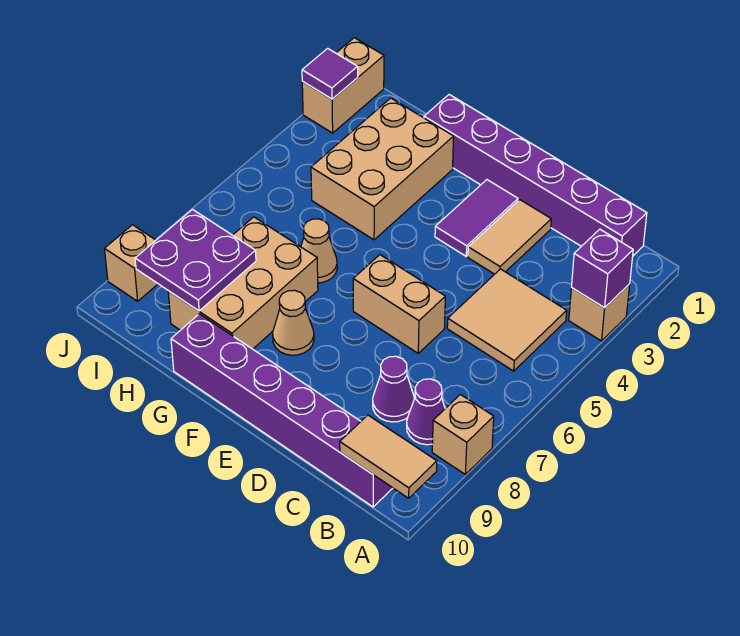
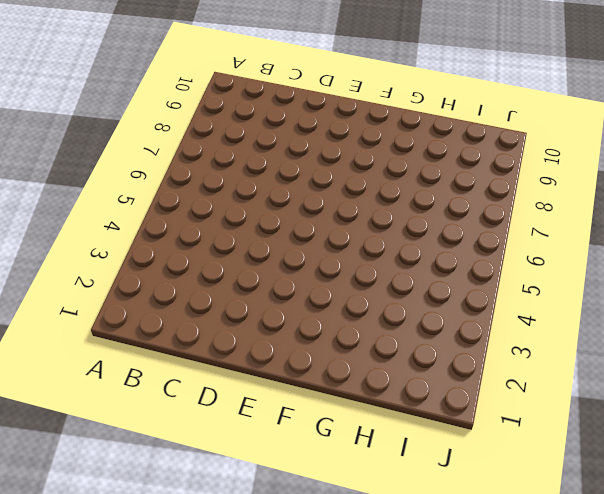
none -> tan 1x1 brick [569,284,630,341]
none -> tan 1x1 brick [432,394,494,474]
none -> purple 1x6 brick [424,95,647,256]

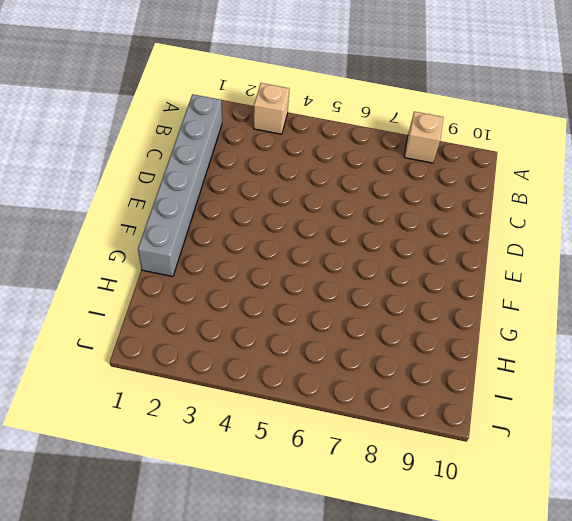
grey 1x6 brick [138,94,222,277] -> purple 1x6 brick [424,95,647,256]
none -> tan 2x2 tile [447,269,567,371]
none -> purple 1x1 cone [407,379,445,445]
none -> purple 1x6 brick [171,314,393,507]

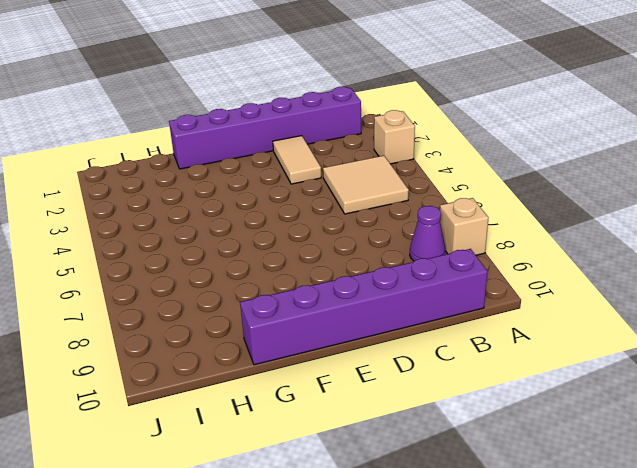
none -> purple 1x1 cone [373,356,414,422]
none -> tan 1x2 brick [353,255,445,353]
none -> purple 1x2 tile [435,180,518,256]

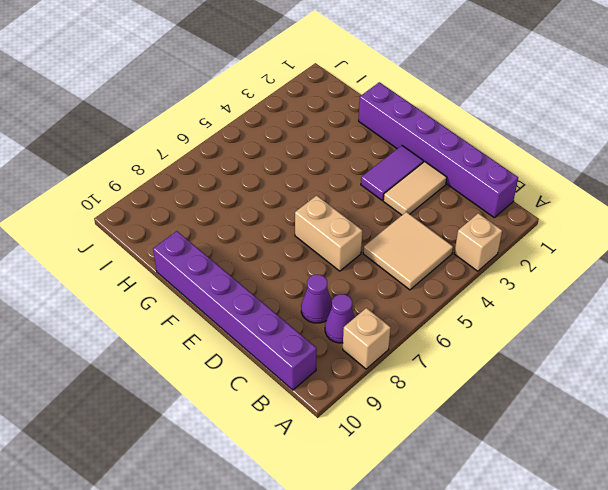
none -> tan 1x1 cone [273,290,314,355]
none -> tan 2x3 brick [311,98,454,240]
none -> tan 1x1 cone [301,219,337,283]

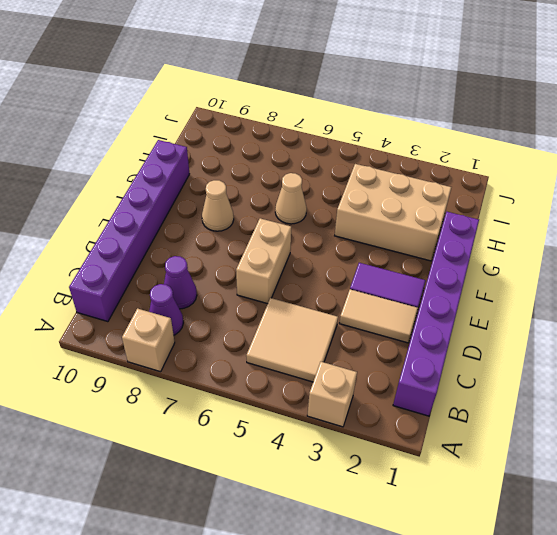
none -> tan 2x3 brick [168,217,318,349]
none -> tan 1x2 brick [302,38,384,133]
none -> tan 1x1 brick [105,225,158,301]

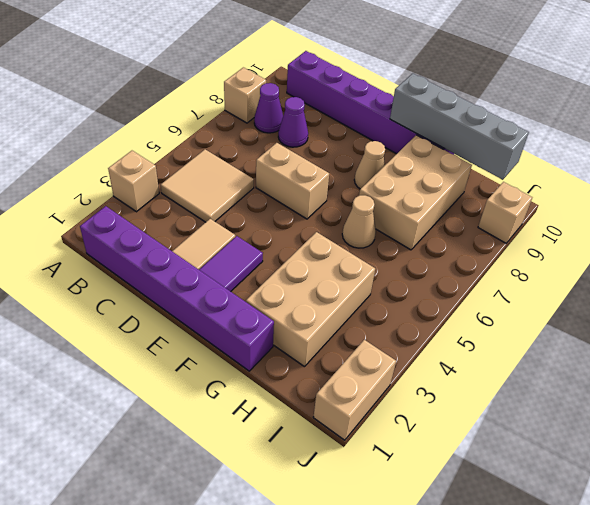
grey 1x4 brick [390,73,529,180] -> none
none -> purple 1x1 brick [572,229,633,308]
none -> tan 1x2 tile [340,415,437,498]
none -> purple 2x2 plate [135,209,256,311]

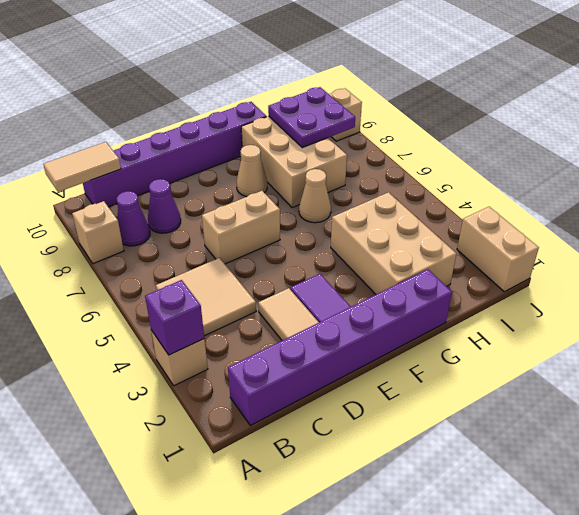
none -> purple 1x1 tile [302,48,358,99]

